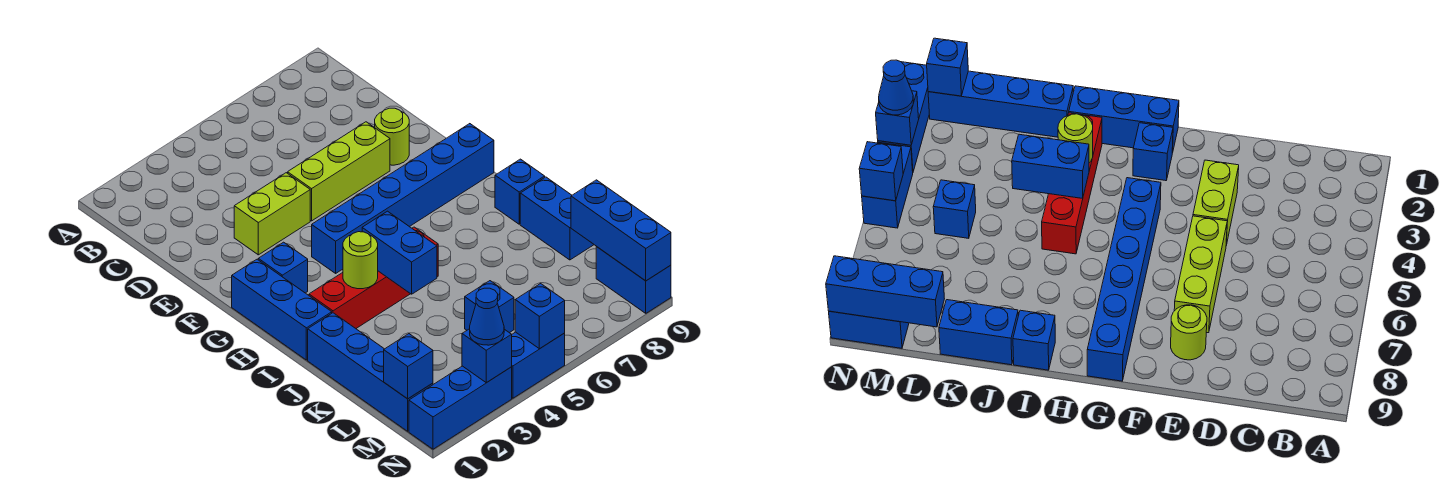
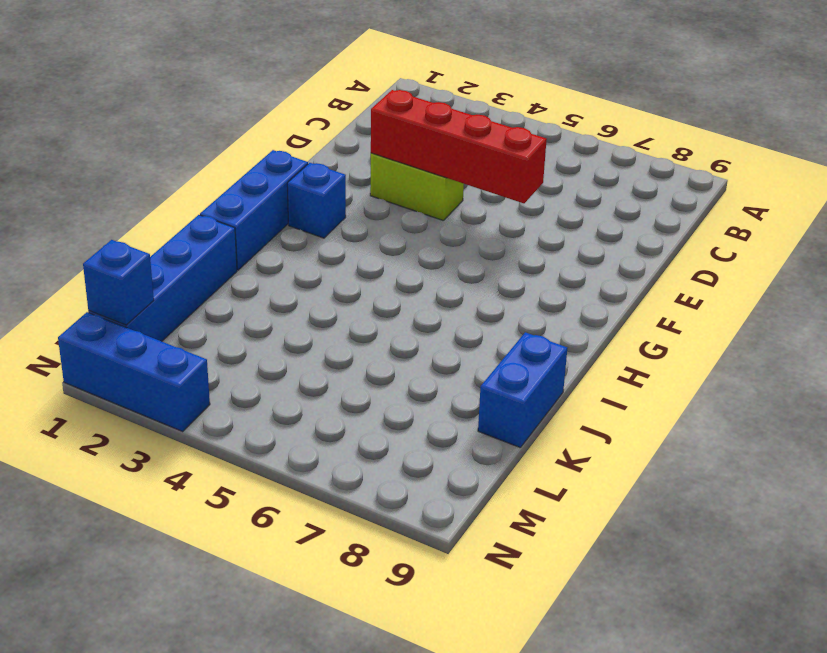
red 1x4 brick [371,90,547,203] -> red 1x4 brick moved to [309,227,438,328]
none -> lime 1x3 brick [288,122,390,221]
none -> lime 1x1 round brick [375,108,409,165]
none -> blue 1x6 brick [312,124,494,273]

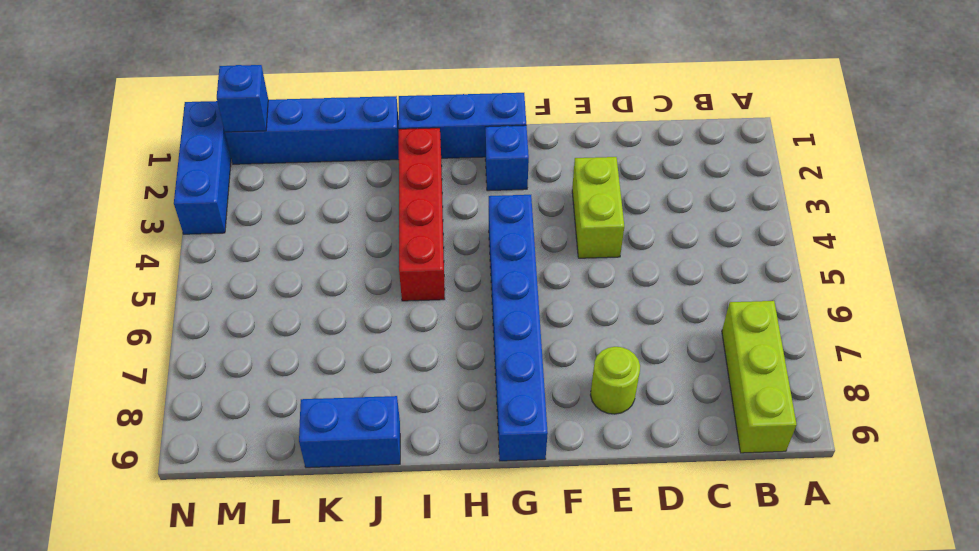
lime 1x3 brick [722,301,797,453] -> lime 1x3 brick moved to [288,122,390,221]
none -> blue 1x1 brick [495,159,545,224]
none -> blue 1x1 brick [465,281,514,333]
none -> blue 1x2 brick [596,247,671,313]

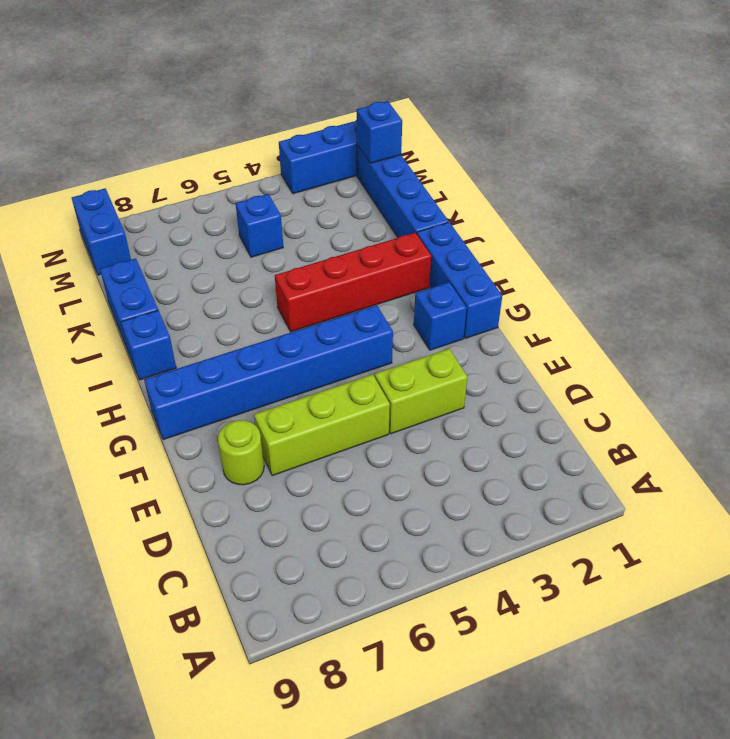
none -> blue 1x2 brick [512,332,565,398]
none -> lime 1x1 round brick [343,232,378,289]
none -> blue 1x2 brick [362,211,437,294]

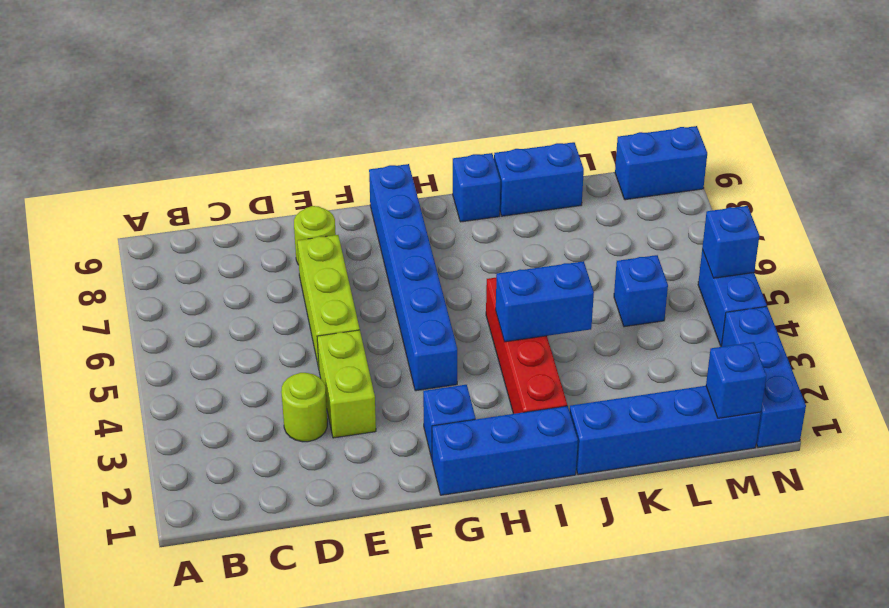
lime 1x1 round brick [281,373,327,442] -> lime 1x1 round brick moved to [343,232,378,289]
none -> blue 1x3 brick [571,180,671,281]
none -> blue 1x1 brick [462,329,512,383]
none -> blue 1x1 cone [470,288,504,345]

